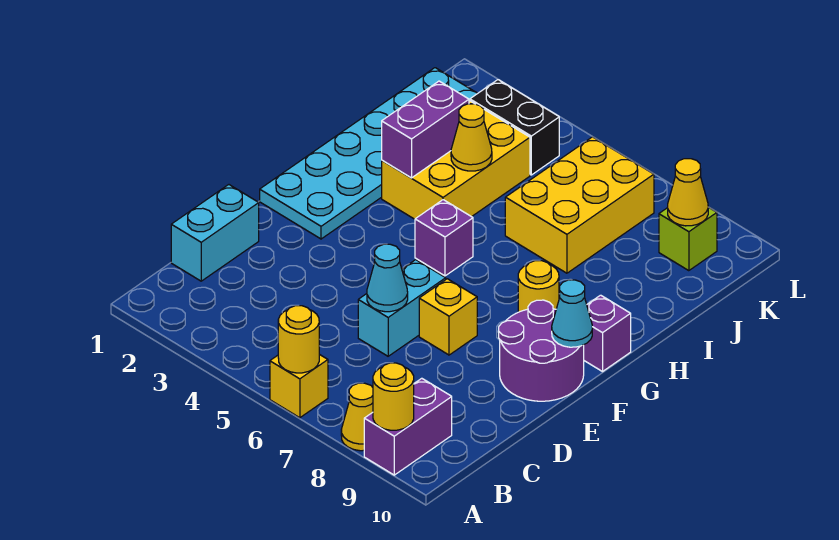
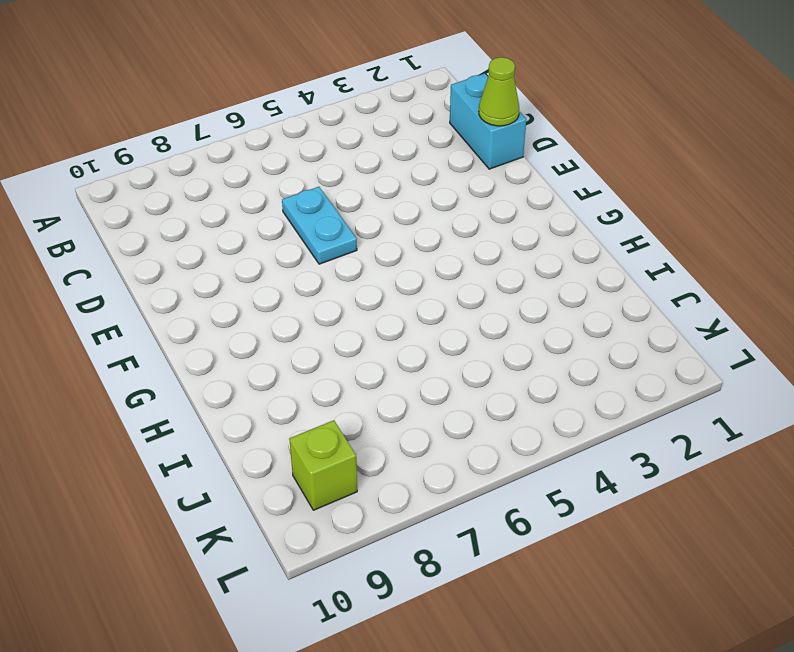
lime 1x1 cone [479,57,519,126] -> none
cyan 1x2 plate [282,187,357,264] -> cyan 1x2 brick [358,260,446,356]
none -> yellow 1x1 brick [270,354,328,418]
none -> yellow 1x1 cone [341,383,373,451]
none -> purple 1x2 brick [364,378,452,475]

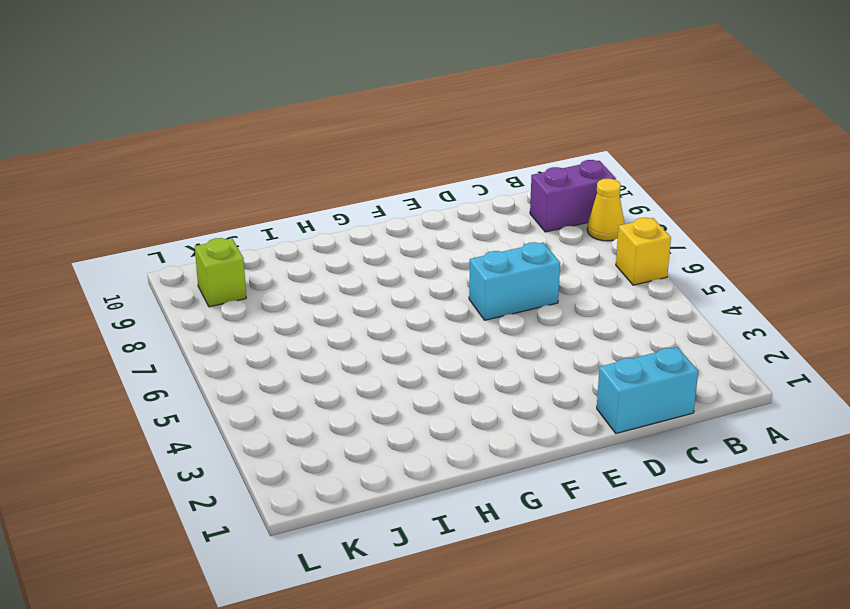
none -> yellow 1x1 brick [419,279,477,355]
none -> purple 2x2 round brick [499,300,584,401]
none -> cyan 2x6 plate [260,68,477,239]

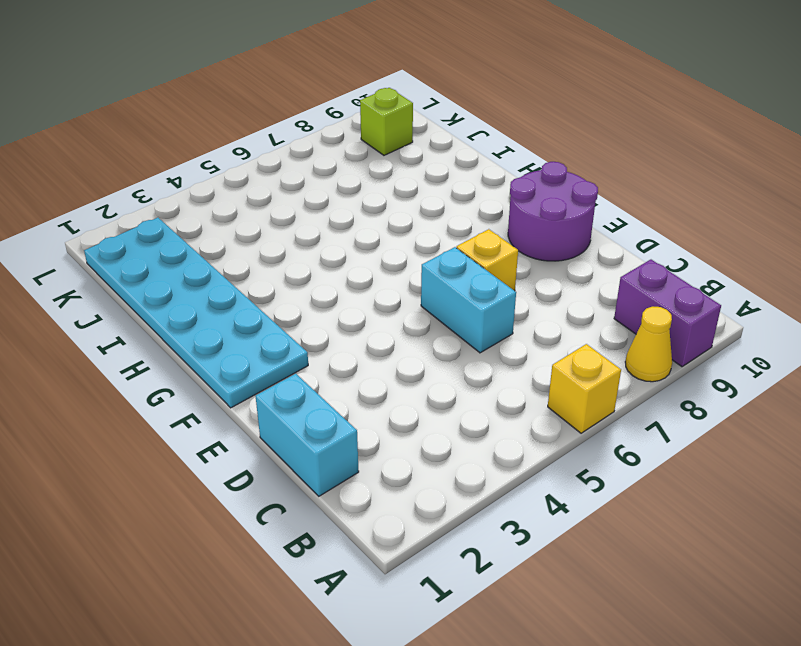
none -> purple 1x1 brick [415,200,473,276]
none -> yellow 1x1 round brick [518,261,559,312]
none -> purple 1x1 brick [584,295,631,372]

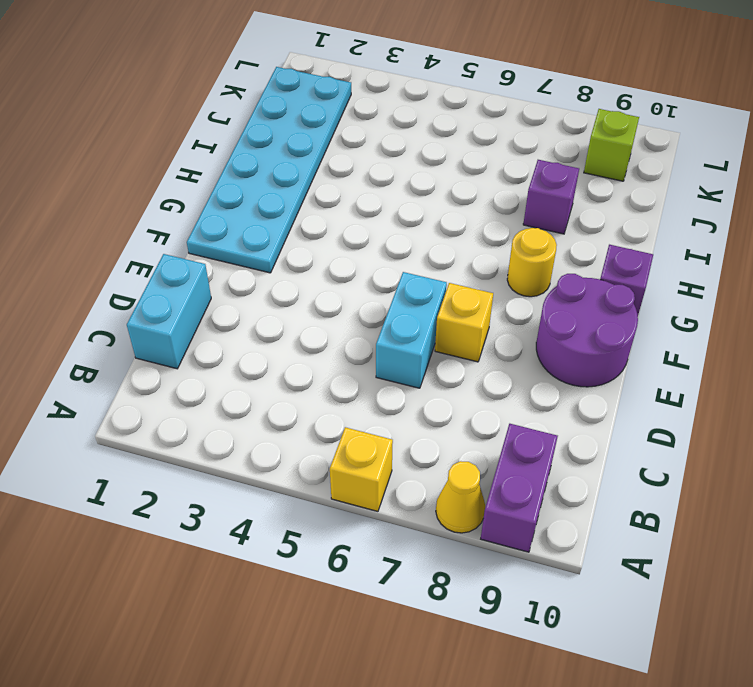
purple 1x1 brick [523,160,579,234] -> purple 1x1 brick moved to [415,200,473,276]
none -> yellow 2x3 brick [382,100,530,219]
none -> yellow 2x3 brick [505,137,654,273]
none -> black 1x2 brick [470,80,559,175]

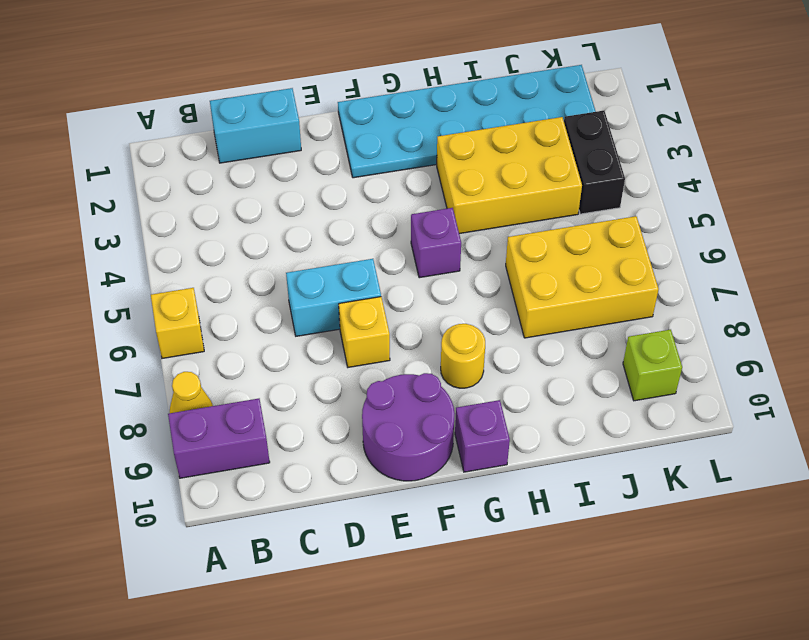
none -> yellow 1x1 round brick [278,306,319,373]
none -> yellow 1x1 round brick [373,363,414,430]
none -> cyan 1x1 cone [367,244,408,312]

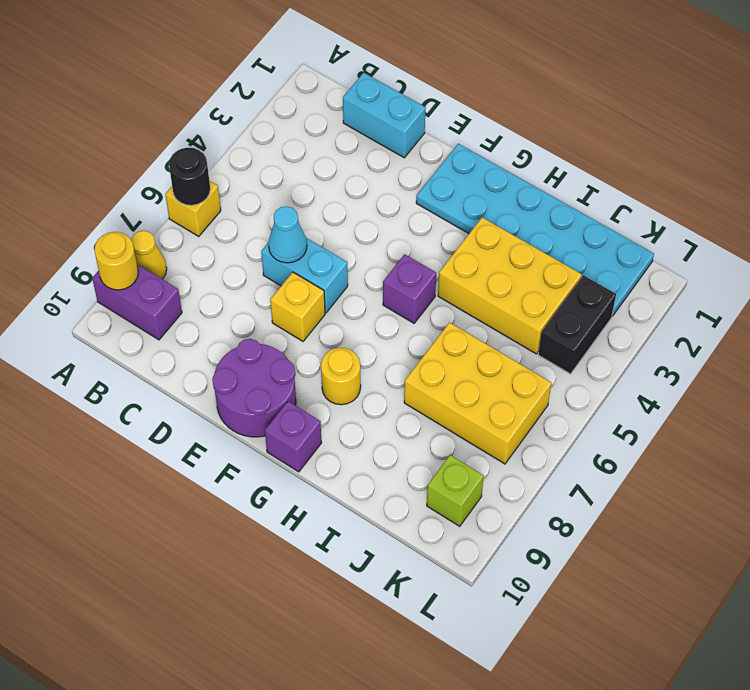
black 1x1 round brick [169,148,210,205] -> yellow 1x1 round brick [278,306,319,373]
none -> cyan 1x1 cone [552,280,592,347]
none -> purple 1x2 brick [382,81,469,178]
none -> yellow 1x1 cone [451,104,492,171]

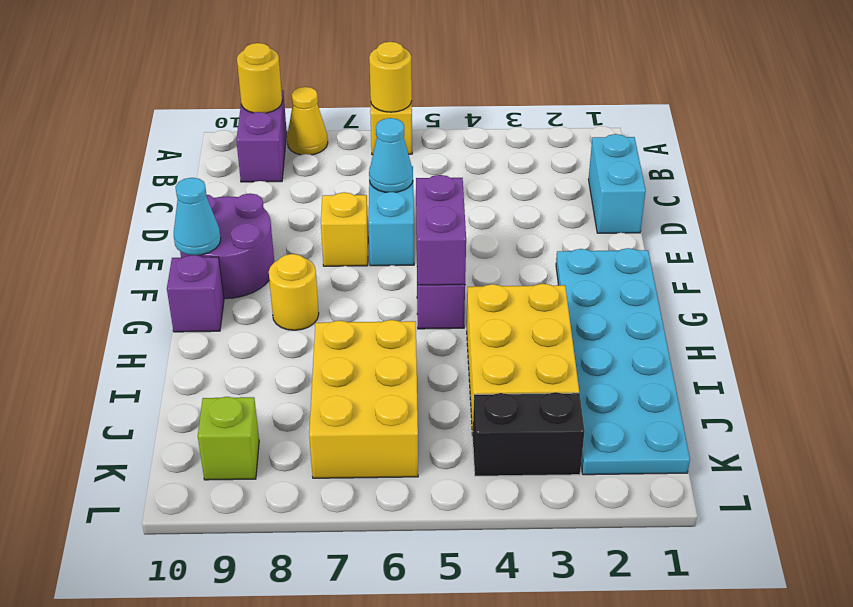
purple 1x2 brick [416,175,466,285] -> purple 1x2 brick moved to [382,81,469,178]
none -> yellow 1x1 cone [451,104,492,171]
none -> yellow 1x1 cone [668,159,708,226]

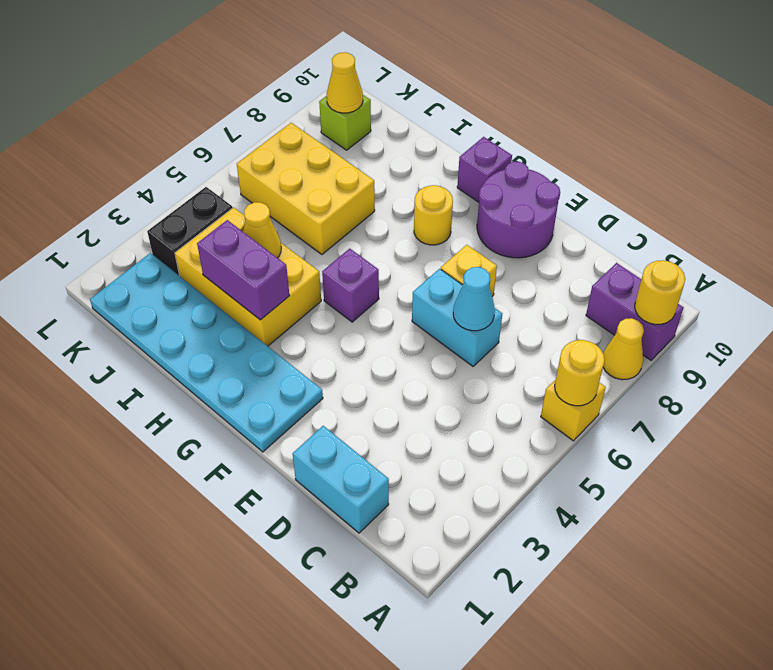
none -> cyan 1x1 cone [552,280,592,347]

